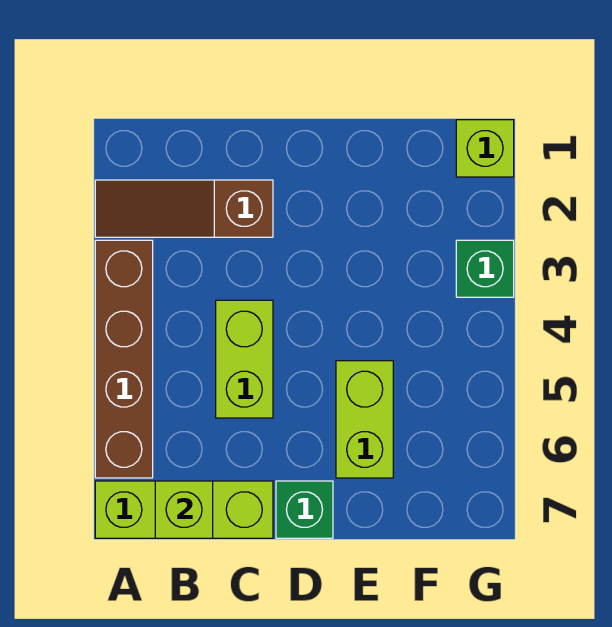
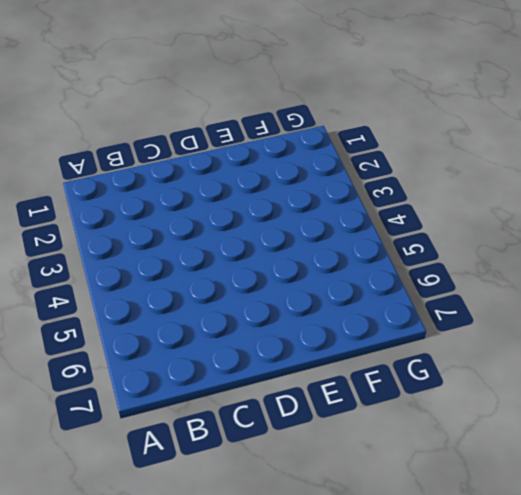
none -> brown 1x3 slope [95,180,273,237]
none -> brown 1x4 brick [95,240,153,478]

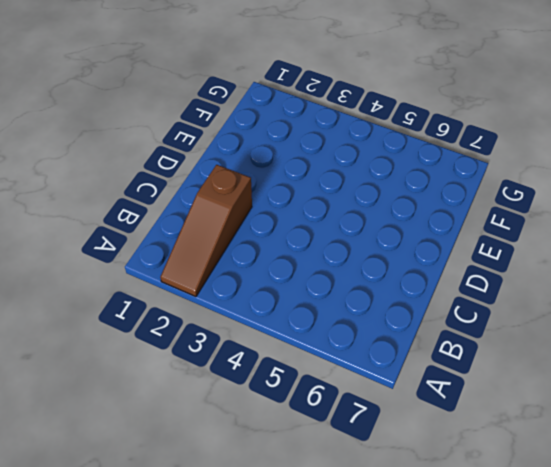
none -> brown 1x4 brick [95,240,153,478]
none -> lime 1x3 brick [95,481,273,538]

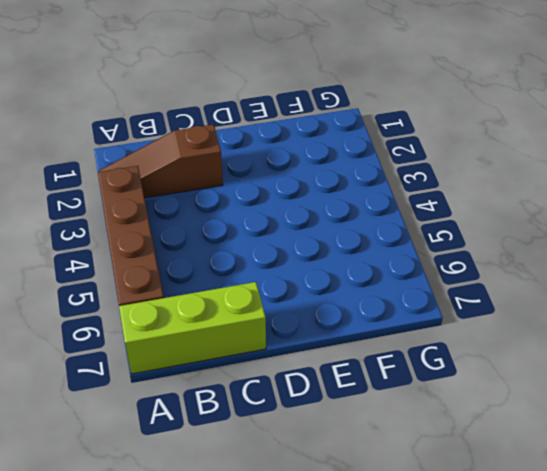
none -> lime 1x2 brick [216,300,273,418]
none -> green 1x1 brick [276,481,333,538]

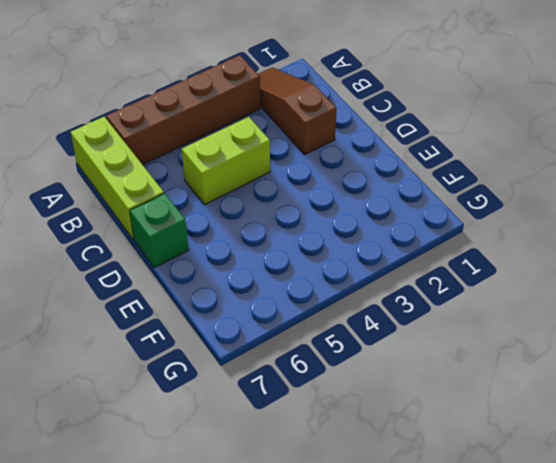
none -> lime 1x2 brick [336,361,393,478]
none -> lime 1x1 brick [456,120,514,177]

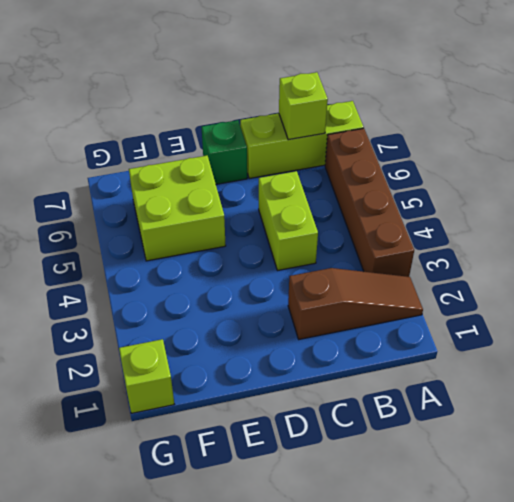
lime 2x2 brick [129,156,226,261] -> lime 1x2 brick [336,361,393,478]
none -> green 1x1 brick [456,240,514,297]

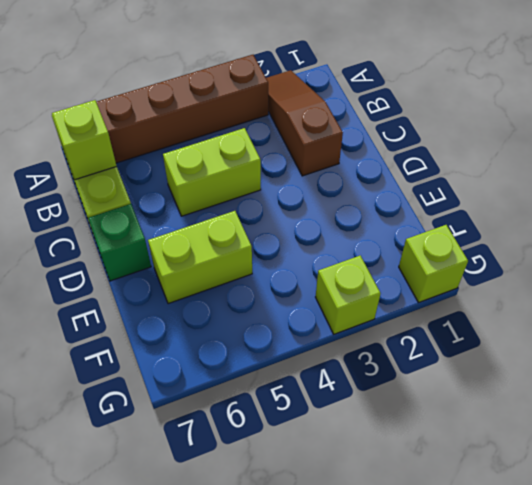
lime 1x1 brick [316,256,381,334] -> green 1x1 brick [456,240,514,297]

